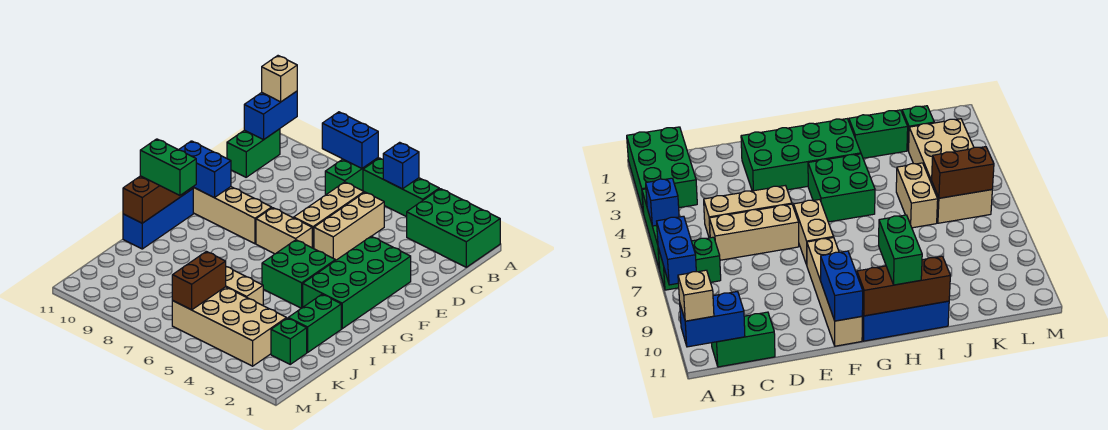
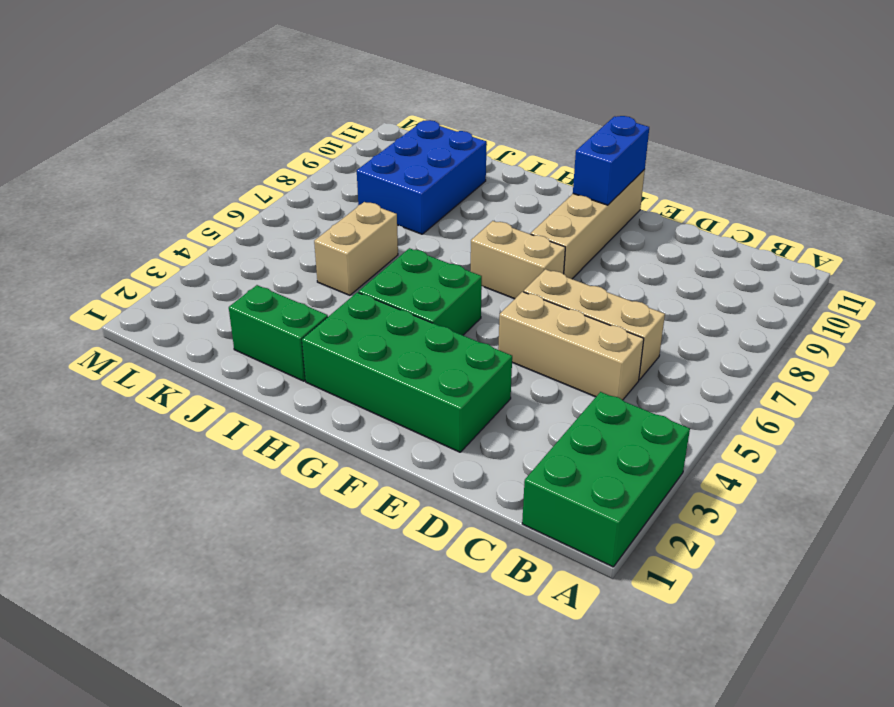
tan 1x2 brick [471,221,565,299] -> tan 1x2 brick turned to [256,208,312,254]
blue 2x3 brick [357,120,487,234] -> none
none -> green 1x3 brick [363,158,439,217]
none -> green 1x2 brick [325,158,378,195]
none -> green 1x2 brick [227,129,280,177]

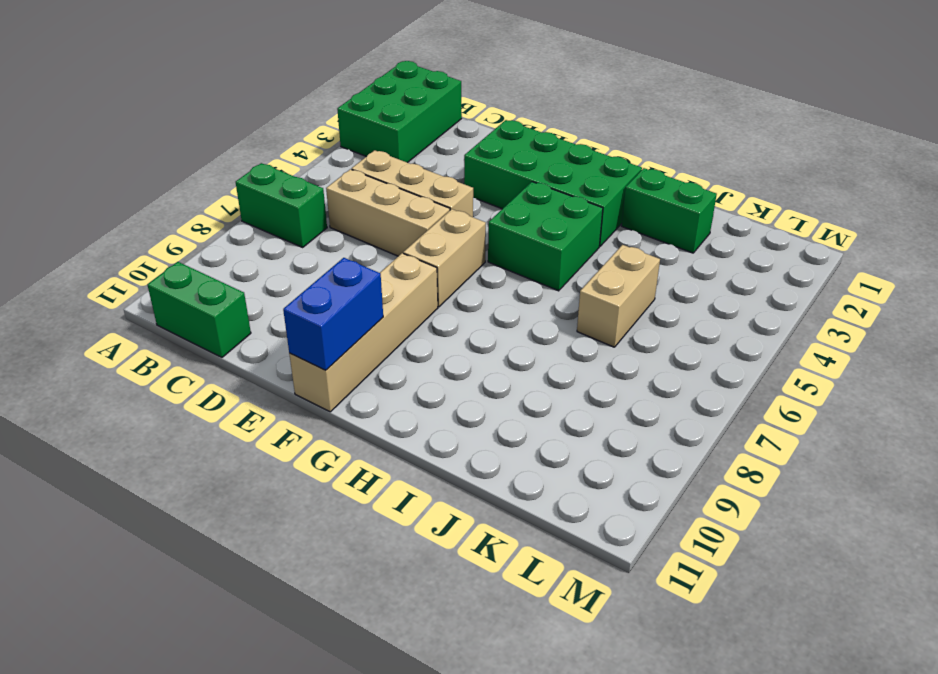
none -> green 1x3 brick [363,158,439,217]
none -> blue 1x3 brick [123,189,193,249]
none -> green 1x1 brick [271,318,307,364]

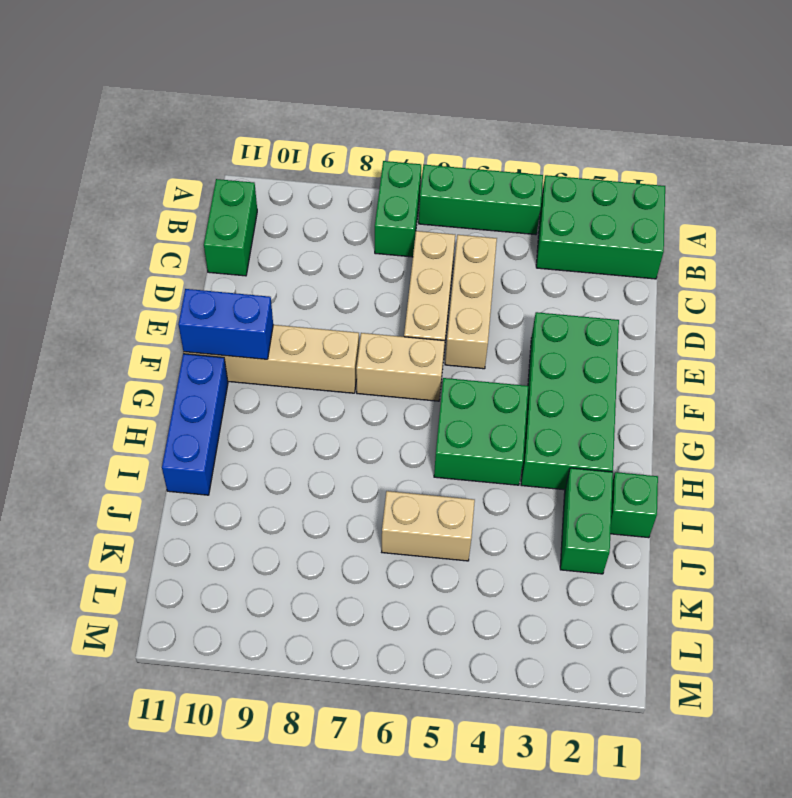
green 1x1 brick [610,472,658,538] -> green 1x1 brick moved to [271,318,307,364]
none -> tan 2x4 brick [172,287,286,366]
none -> blue 1x1 brick [383,142,419,189]
none -> blue 1x2 brick [322,112,378,168]

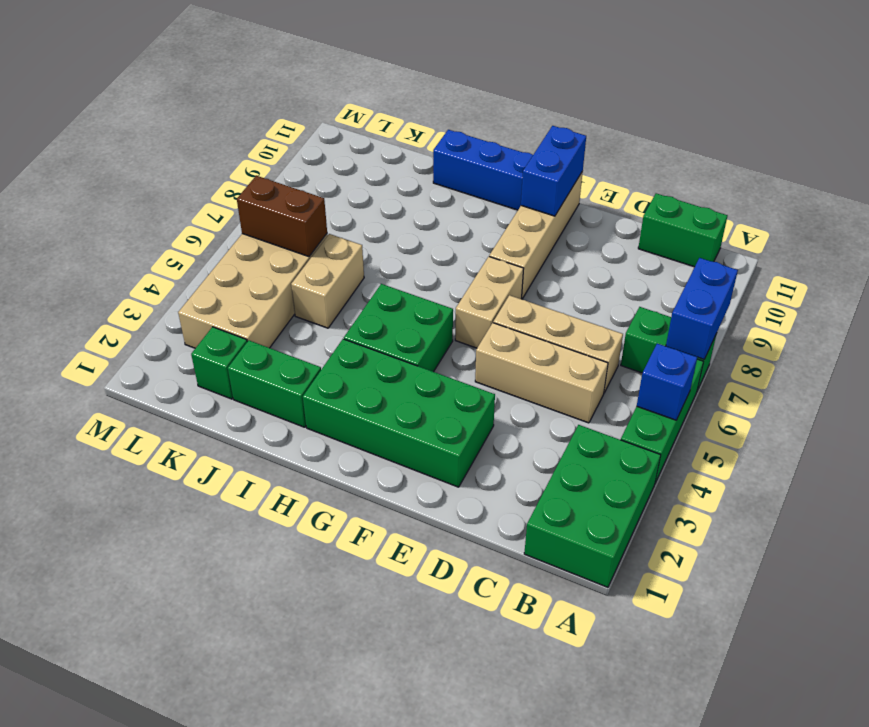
none -> blue 1x2 brick [244,91,297,140]
none -> brown 1x3 brick [123,176,193,223]
none -> tan 1x1 brick [262,56,297,102]

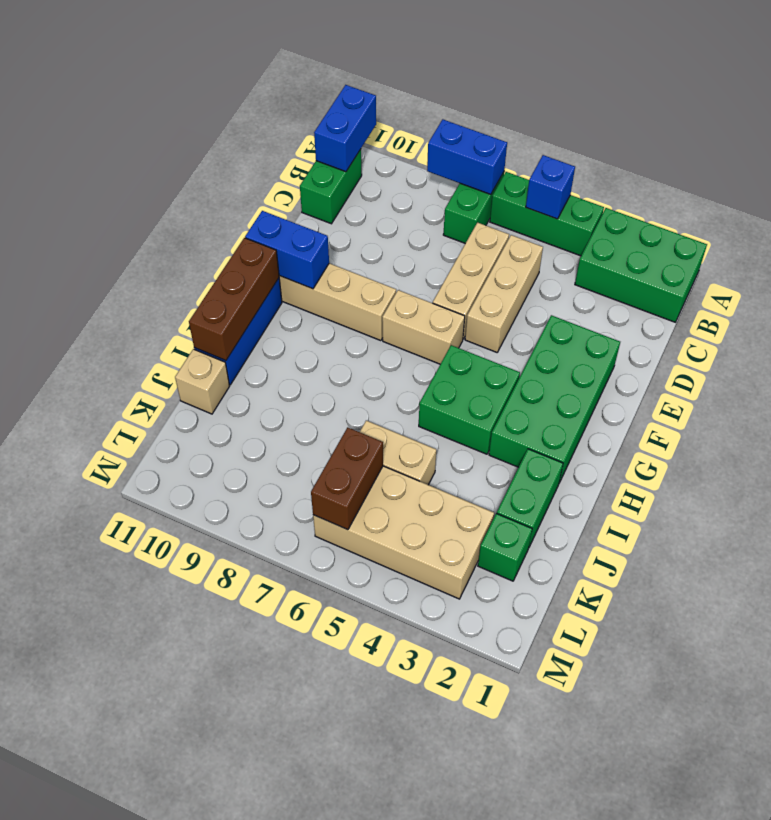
tan 1x1 brick [175,349,230,414] -> tan 1x1 brick moved to [262,56,297,102]
none -> green 1x2 brick [140,139,196,195]

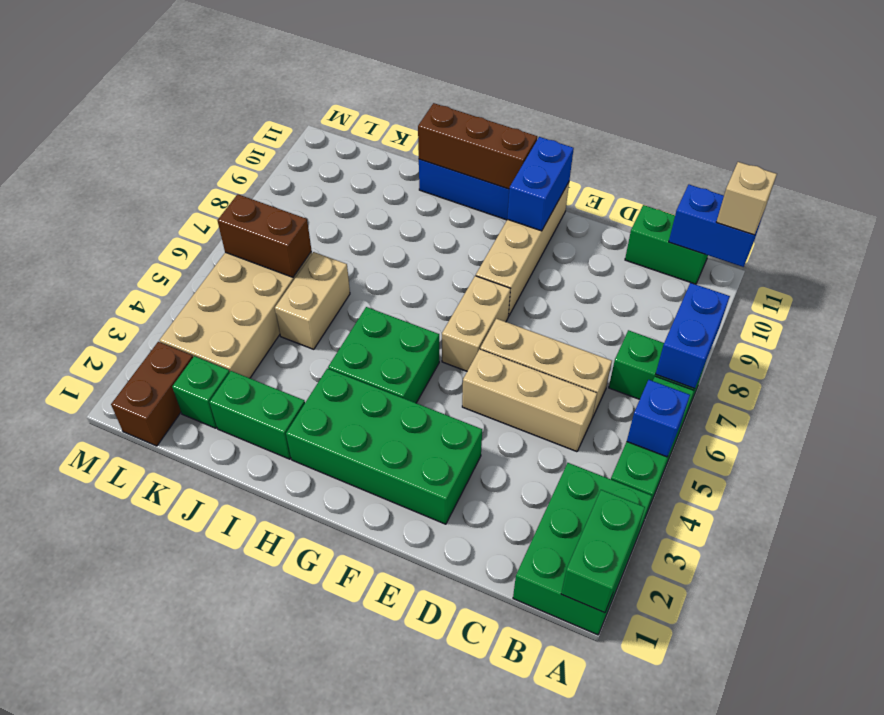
green 1x2 brick [561,490,645,613] -> green 1x2 brick moved to [140,139,196,195]
brown 1x2 brick [111,342,193,446] -> none

